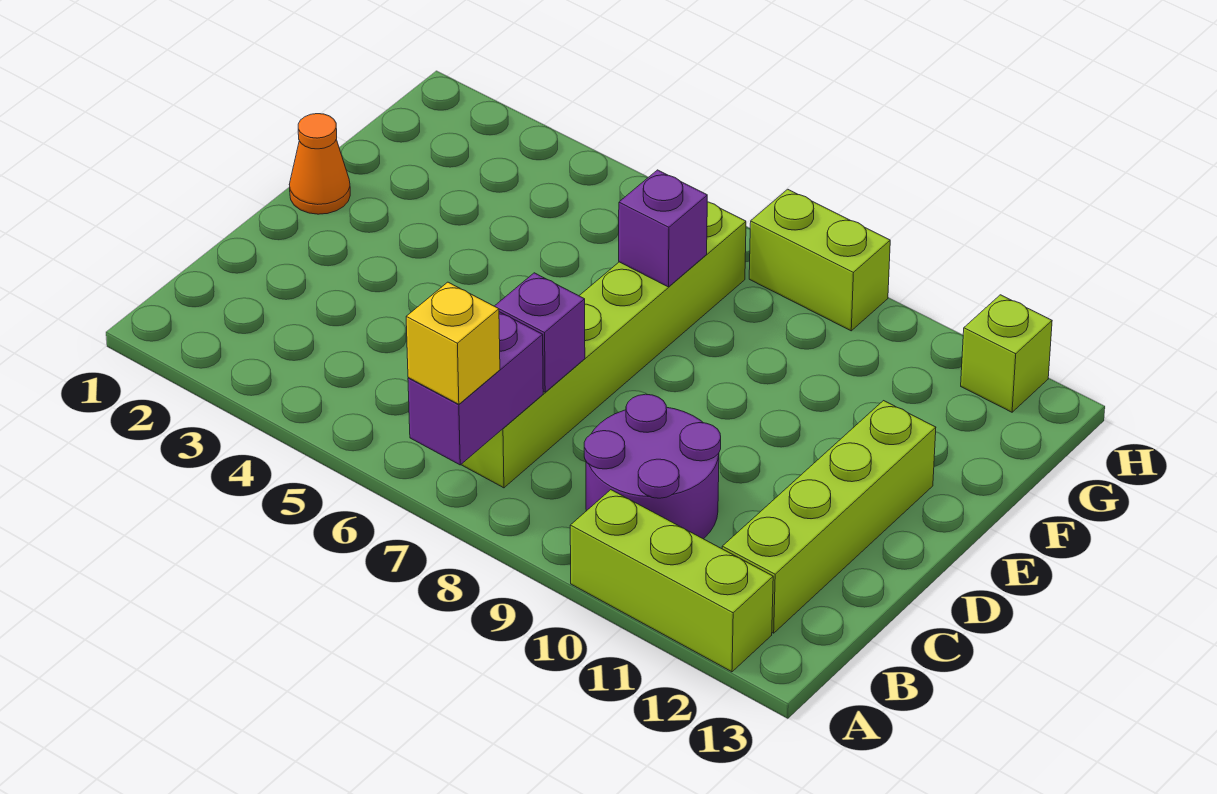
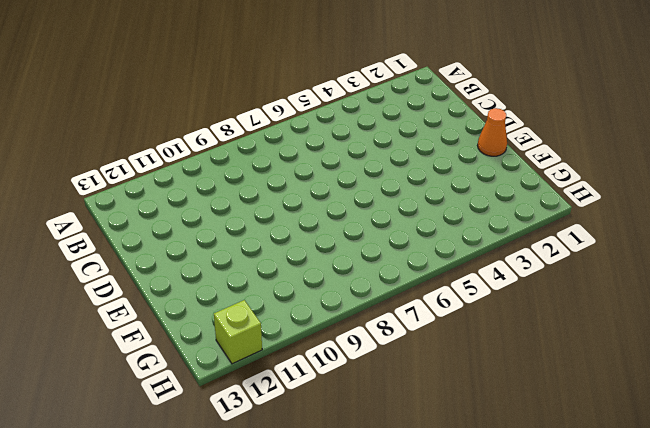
none -> lime 1x3 brick [570,490,773,672]
none -> lime 1x6 brick [461,202,746,488]

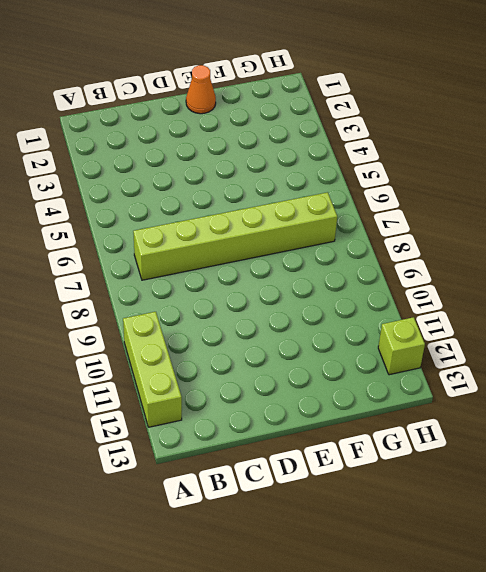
none -> purple 2x2 round brick [584,394,721,539]
none -> lime 1x4 brick [722,401,936,633]

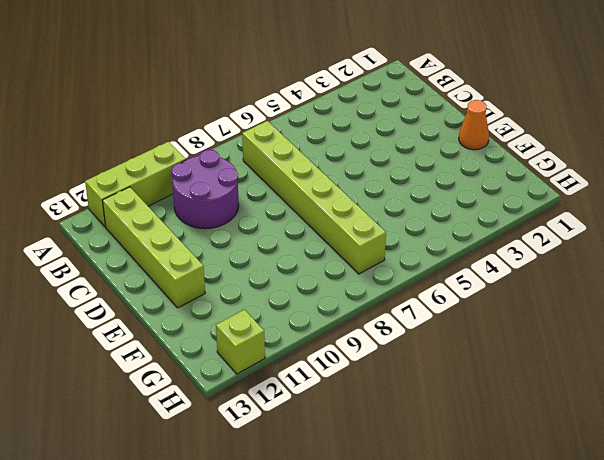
none -> lime 1x2 brick [749,189,890,331]
none -> purple 1x2 brick [408,312,543,465]

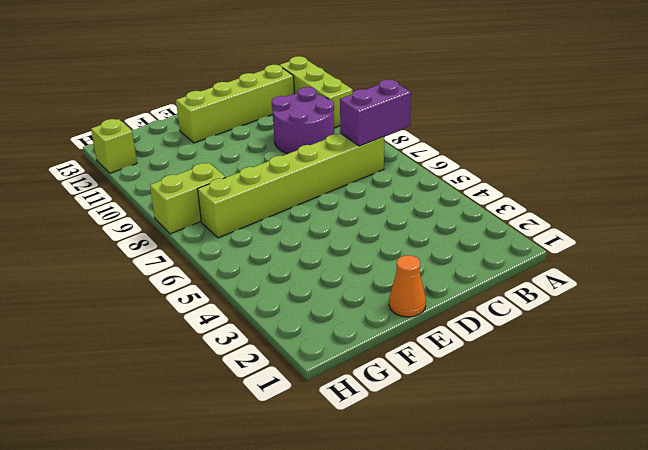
lime 1x2 brick [150,163,226,234] -> lime 1x2 brick turned to [749,189,890,331]
none -> purple 1x1 brick [495,273,585,392]
none -> purple 1x1 brick [619,170,707,287]

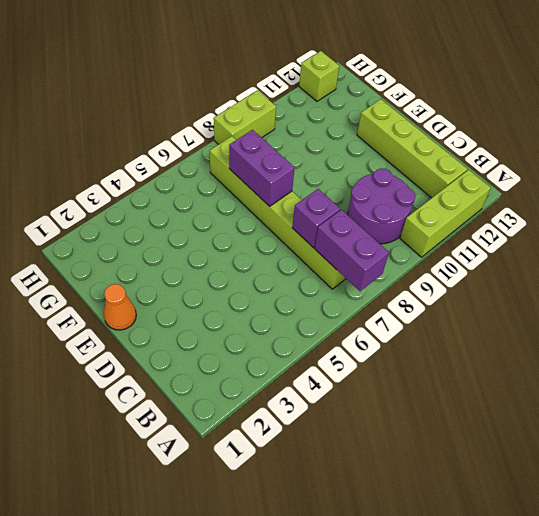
purple 1x2 brick [229,130,294,206] -> purple 1x1 brick [619,170,707,287]
none -> yellow 1x1 brick [406,282,500,404]

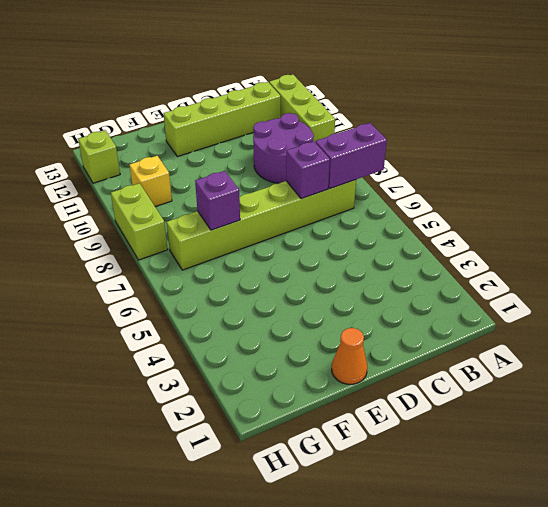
yellow 1x1 brick [129,156,172,207] -> yellow 1x1 brick moved to [406,282,500,404]

